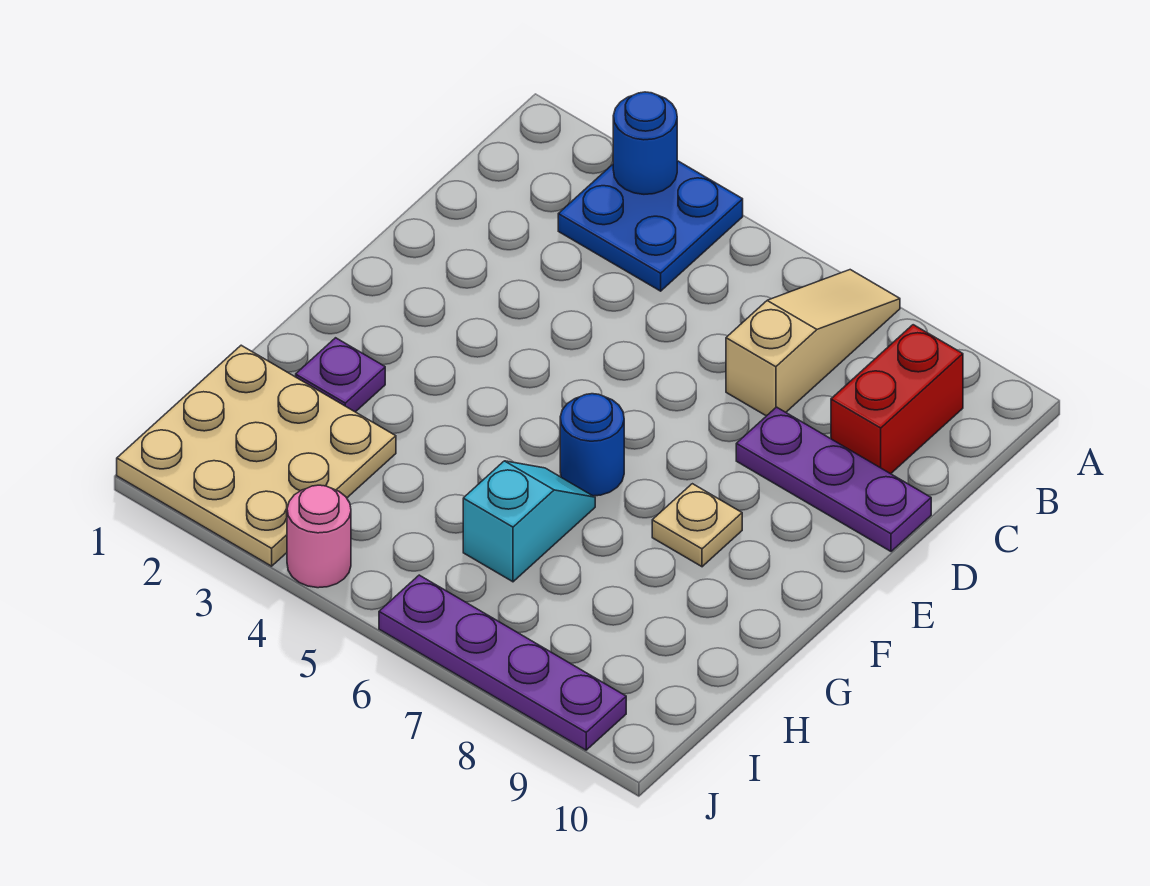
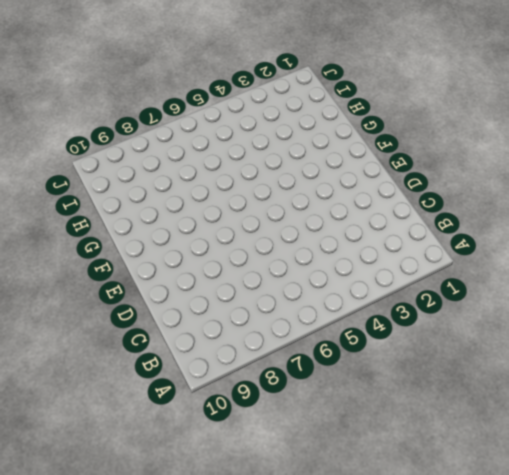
none -> blue 2x2 plate [558,161,743,291]
none -> tan 1x3 slope [726,270,900,416]
none -> red 1x2 brick [831,325,963,474]

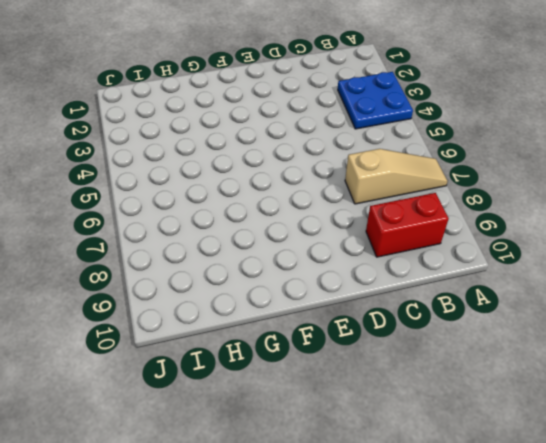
none -> purple 1x3 plate [736,407,931,551]
none -> blue 1x1 round brick [560,394,624,496]
none -> tan 1x1 plate [652,484,742,567]

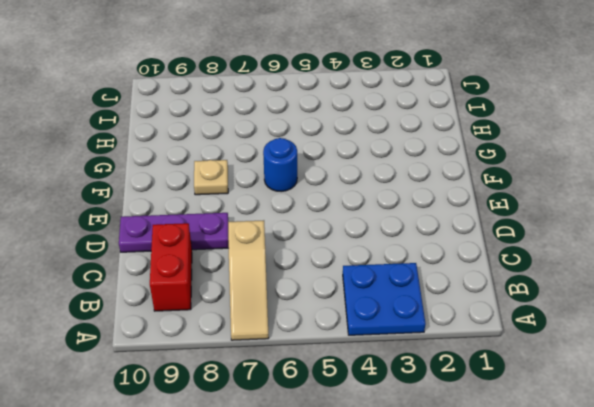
none -> purple 1x1 plate [296,338,385,412]
none -> cyan 1x2 slope [463,461,595,582]
none -> tan 3x3 plate [117,345,396,566]

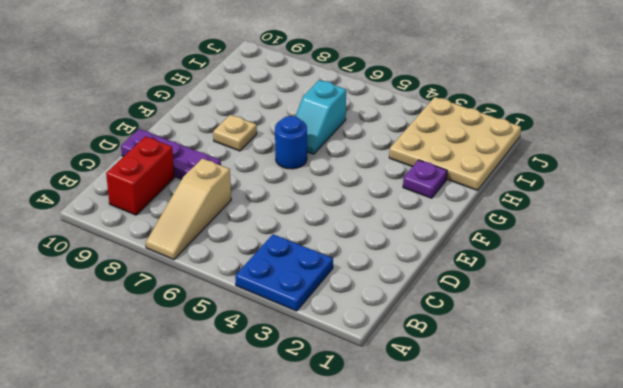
none -> pink 1x1 round brick [287,485,351,588]
none -> purple 1x4 plate [379,575,626,750]
none -> blue 1x1 round brick [613,92,677,194]

